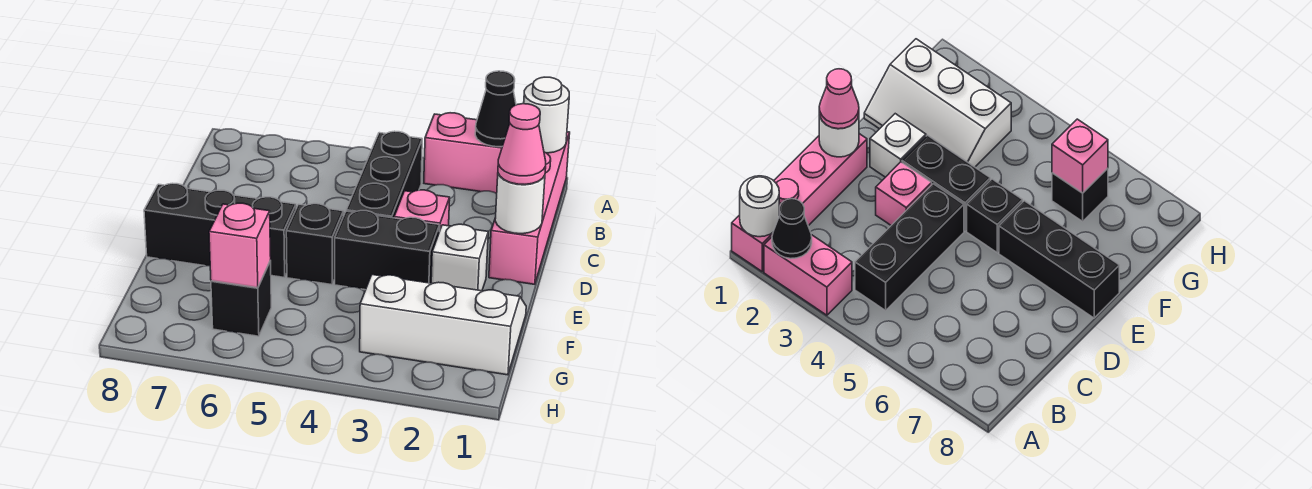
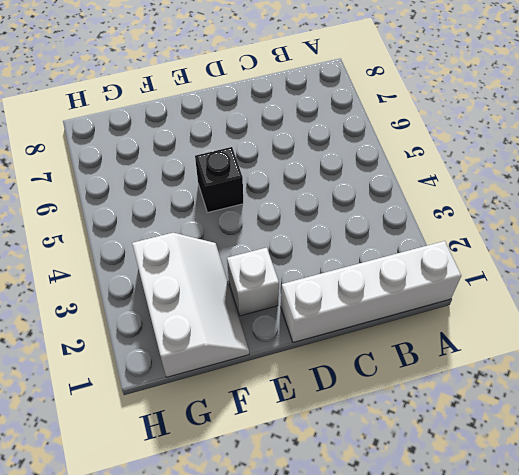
white 1x4 brick [281,241,461,342] -> pink 1x4 brick [489,132,570,284]
none -> pink 1x2 brick [424,113,502,194]
none -> black 1x3 brick [346,131,422,218]
none -> pink 1x1 brick [394,190,450,232]

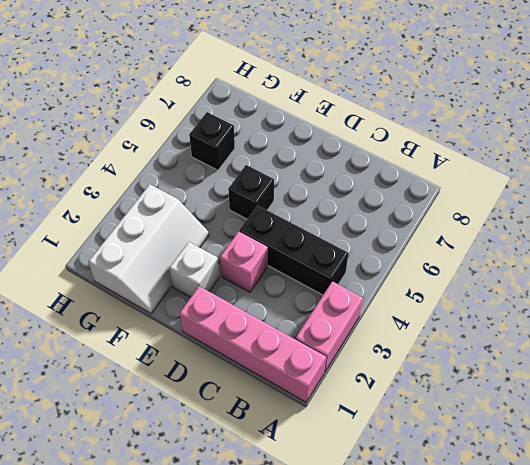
none -> black 1x2 brick [335,211,440,290]
none -> black 1x3 brick [144,183,296,278]
none -> white 1x1 round brick [524,77,569,153]

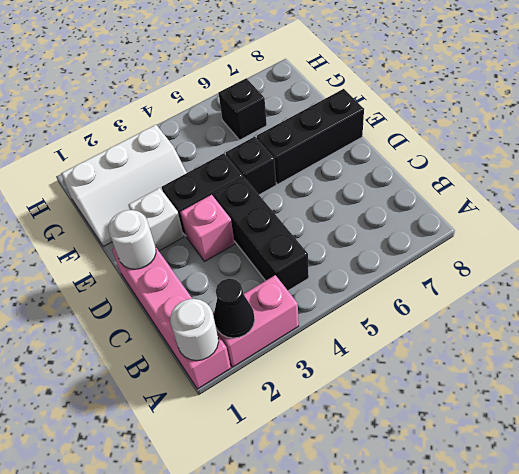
none -> pink 1x1 brick [209,203,271,288]
none -> pink 1x1 cone [498,104,546,184]

